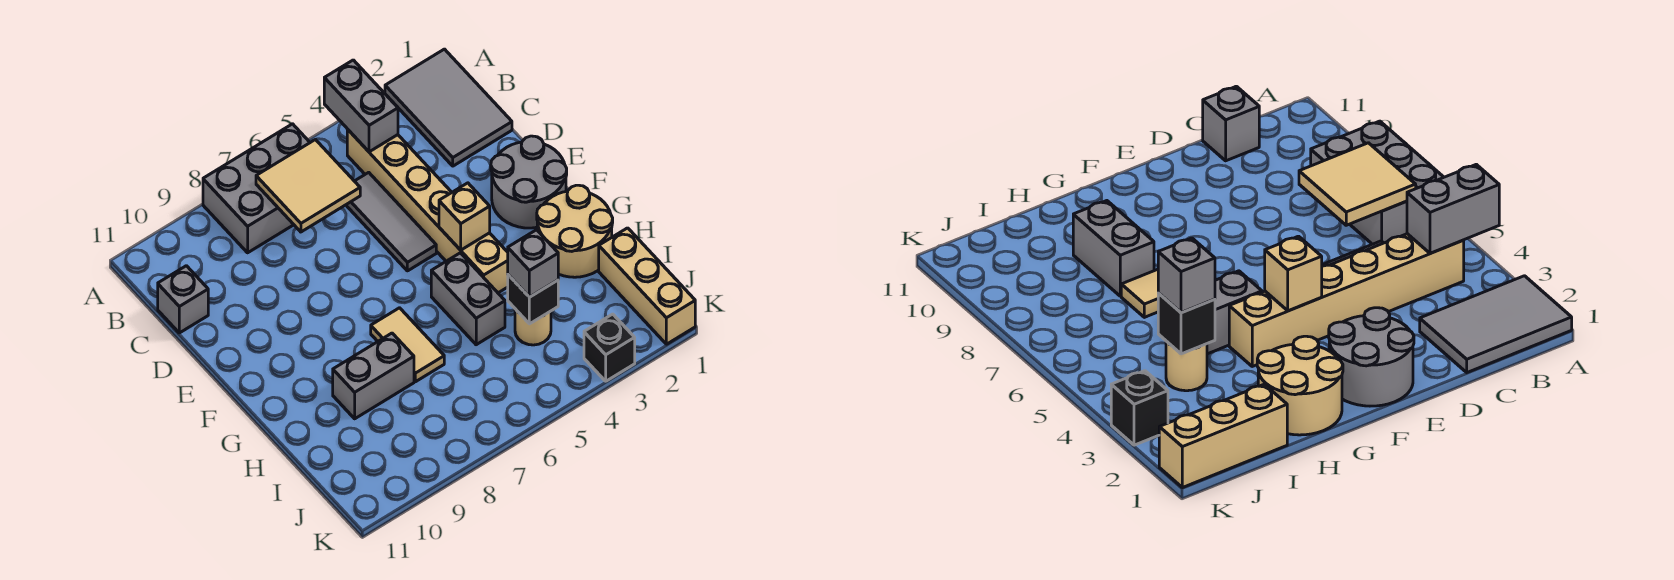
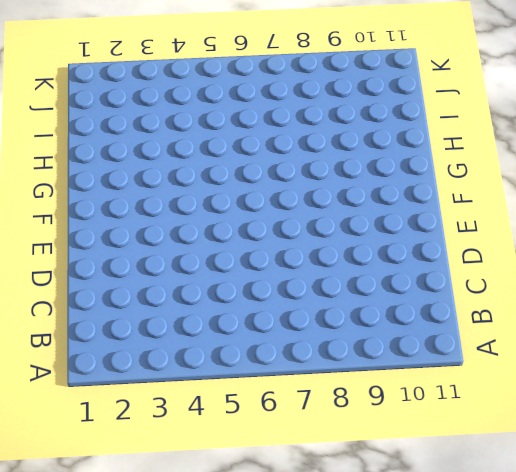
none -> grey 2x3 tile [385,49,512,166]
none -> grey 2x3 brick [203,124,310,253]
none -> tan 1x6 brick [347,129,508,293]

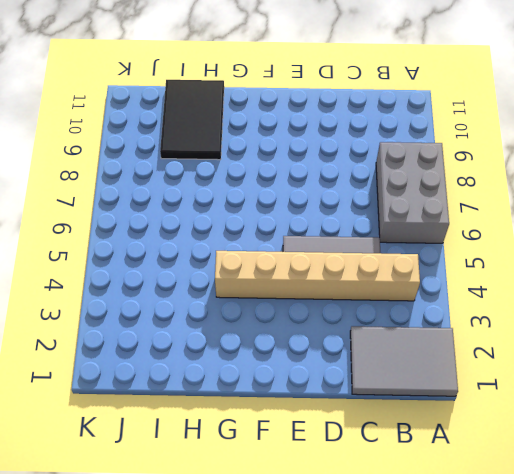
black 2x3 tile [160,80,224,160] -> grey 1x2 brick [333,333,414,419]
none -> grey 1x1 brick [158,266,208,333]
none -> grey 2x2 round brick [491,136,567,228]
none -> tan 2x2 round brick [537,185,613,277]

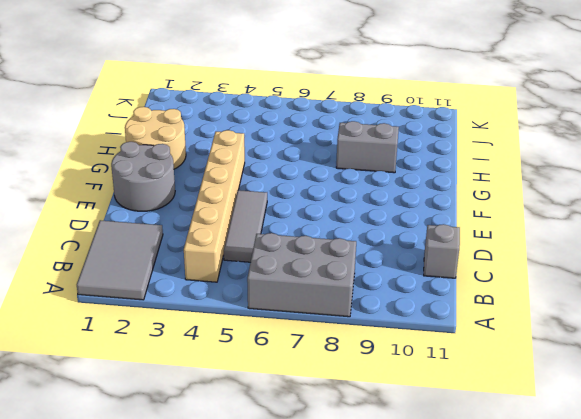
none -> grey 1x2 brick [431,253,505,345]
none -> tan 1x2 tile [371,308,444,382]
none -> tan 1x3 brick [599,228,695,344]

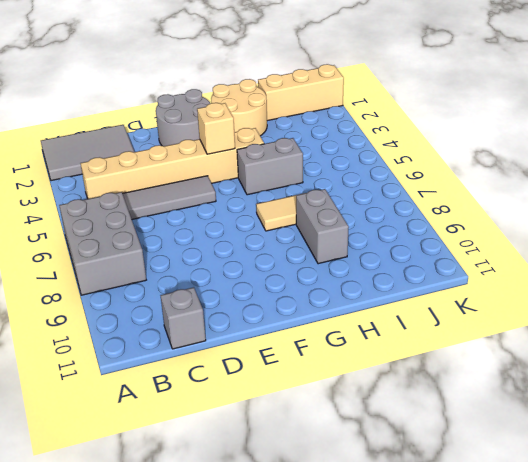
none -> tan 1x1 round brick [515,309,551,345]
none -> black 1x1 brick [584,314,635,381]
none -> grey 1x2 brick [324,60,398,152]

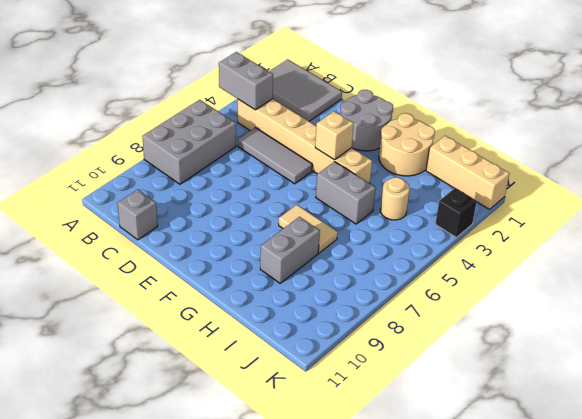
none -> tan 2x2 tile [256,139,360,232]
none -> black 1x1 brick [508,275,558,324]
none -> grey 1x1 brick [508,230,558,297]

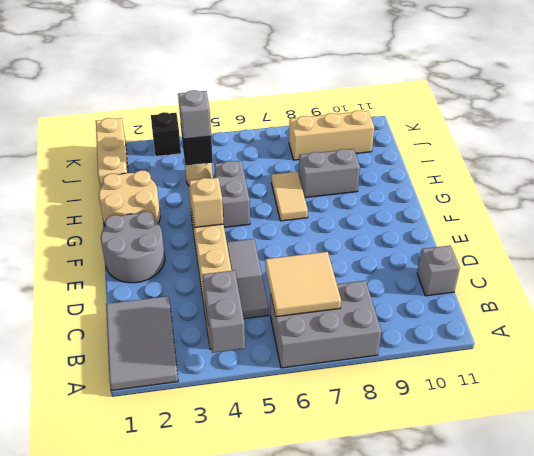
tan 1x3 brick [289,110,374,160] -> none

